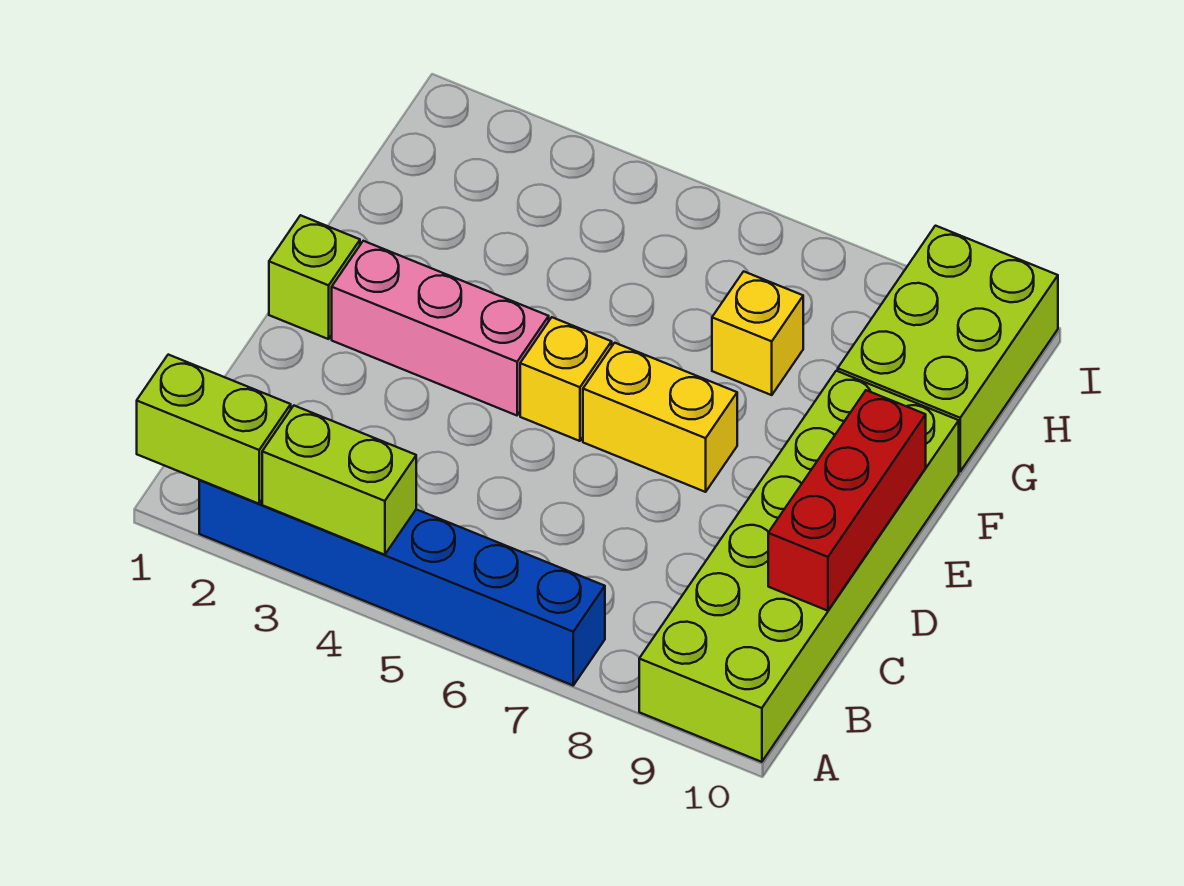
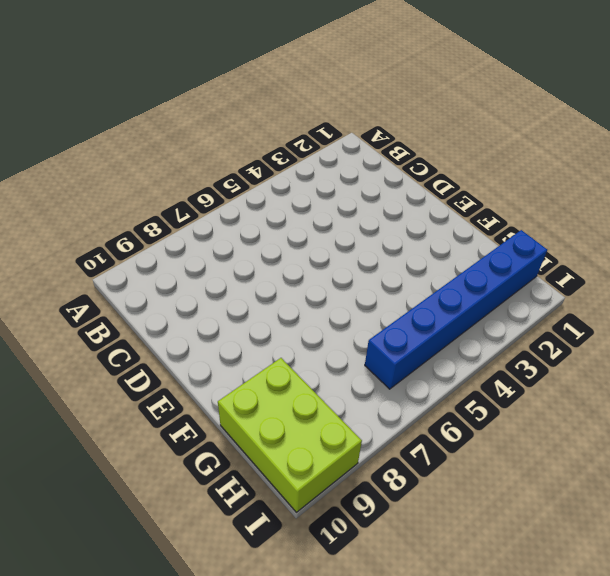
blue 1x6 brick [365,230,547,389] -> blue 1x6 brick moved to [199,480,605,685]
none -> lime 2x6 brick [639,371,959,762]
none -> lime 1x1 brick [269,215,360,339]

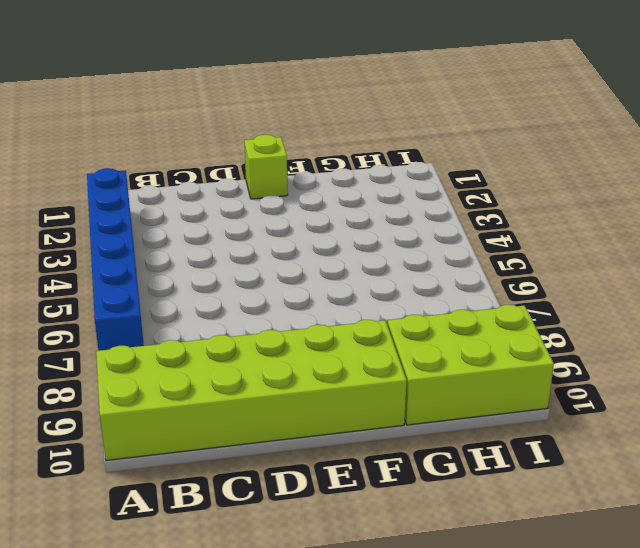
none -> pink 1x3 brick [332,241,549,415]
none -> yellow 1x1 brick [520,317,612,441]

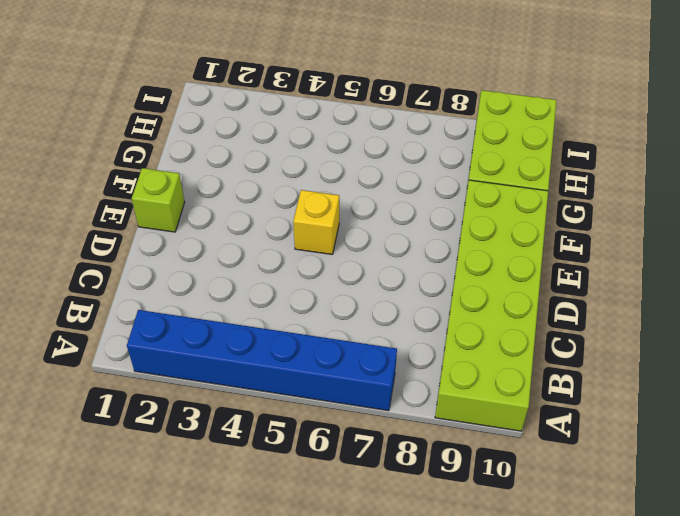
none -> pink 1x3 brick [332,241,549,415]
none -> yellow 1x2 brick [583,343,737,492]

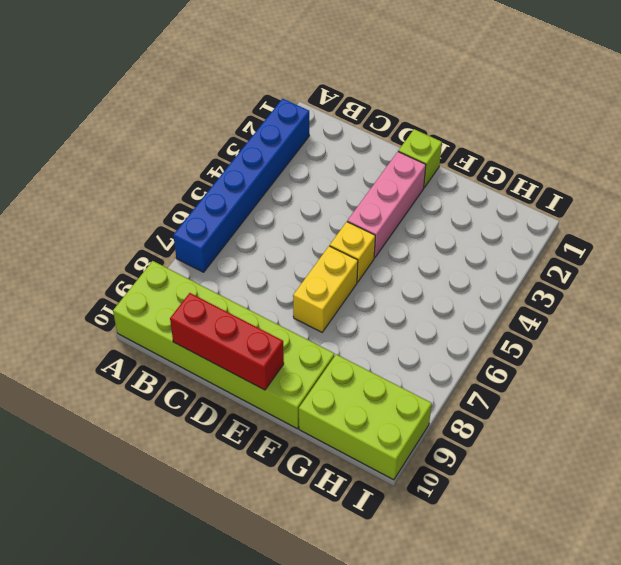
none -> yellow 1x1 brick [712,271,803,395]
none -> lime 1x2 brick [137,355,291,504]

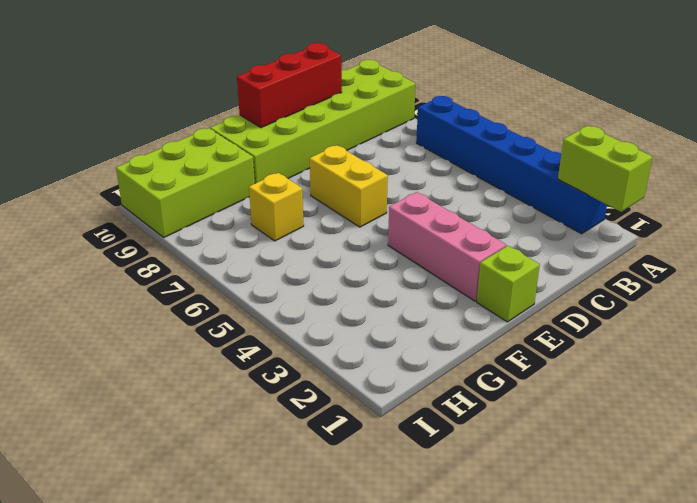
none -> yellow 1x1 brick [520,317,612,441]
none -> lime 1x2 brick [262,406,416,555]

